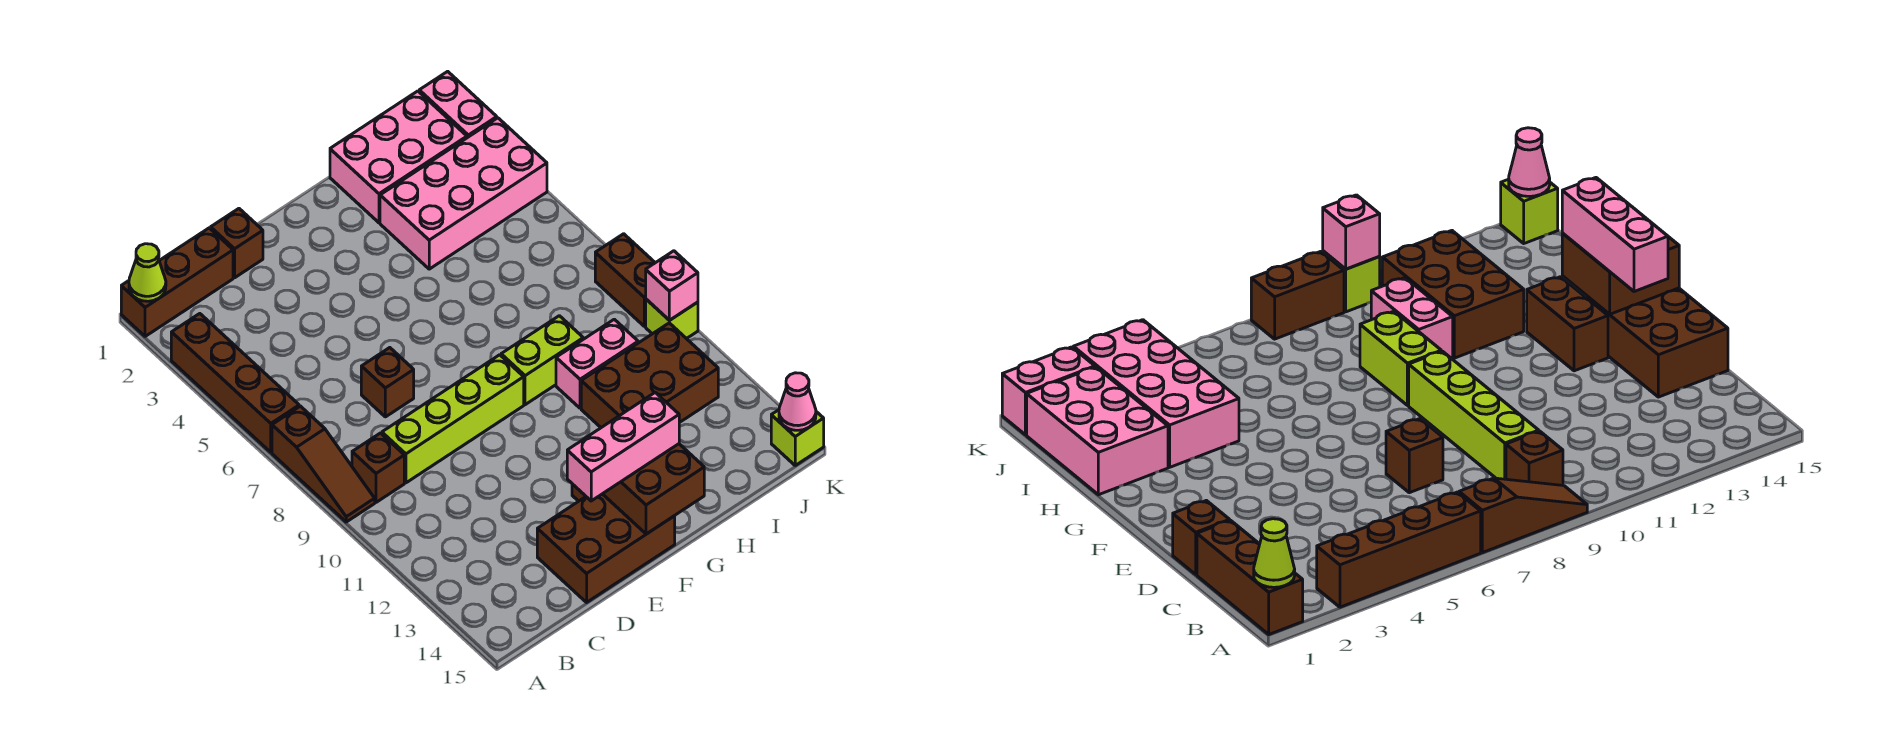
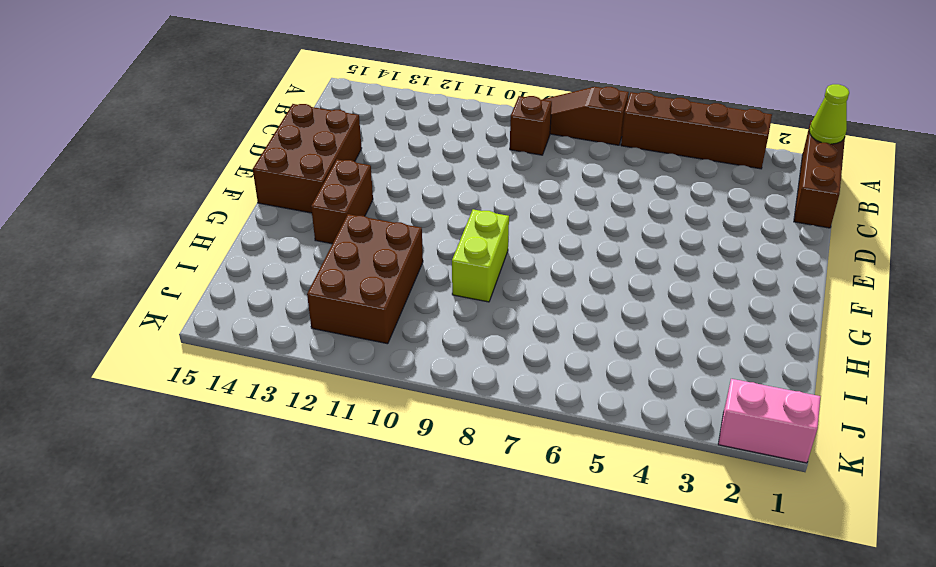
none -> lime 1x4 brick [382,355,524,483]
none -> brown 1x1 brick [211,209,263,278]
none -> brown 1x1 brick [361,348,414,417]

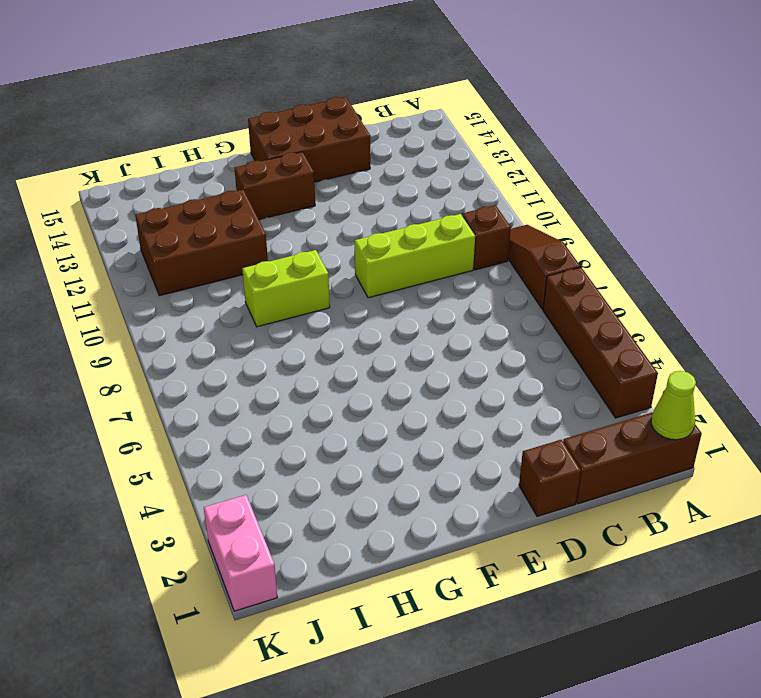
lime 1x3 brick [355,214,475,298] -> lime 1x4 brick [382,355,524,483]
none -> brown 1x1 brick [361,348,414,417]
none -> pink 2x3 brick [330,91,467,223]
none -> pink 2x4 brick [380,118,547,269]

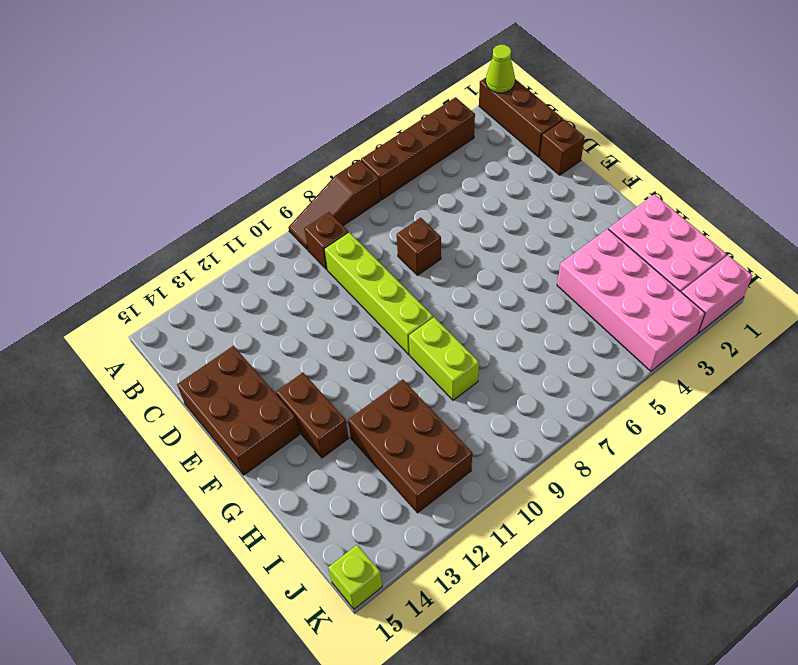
none -> pink 1x2 brick [556,319,638,408]
none -> brown 1x2 brick [595,234,655,326]
none -> lime 1x1 brick [646,299,698,339]

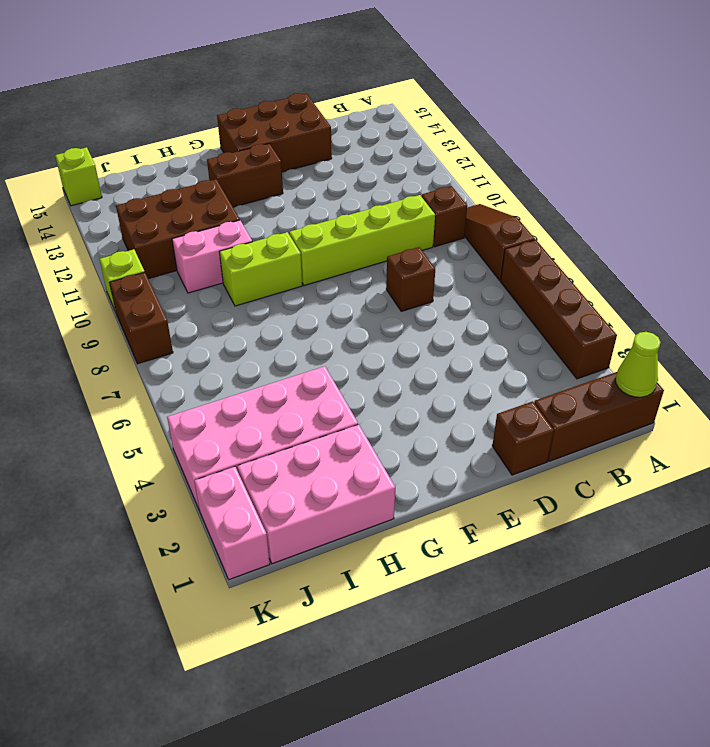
none -> brown 2x2 brick [603,444,704,534]
none -> pink 1x1 brick [646,251,698,320]
none -> pink 1x1 cone [779,373,816,430]

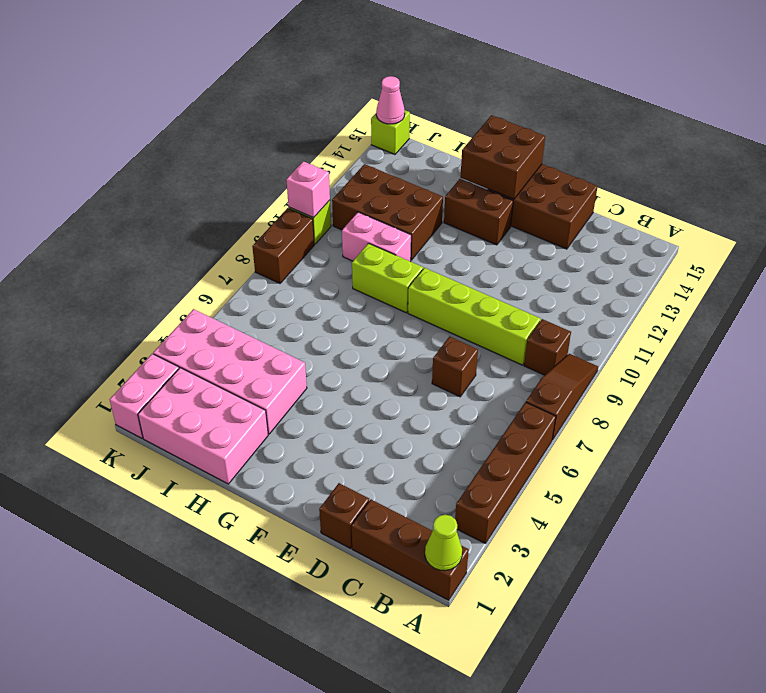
none -> pink 1x3 brick [567,393,679,501]

